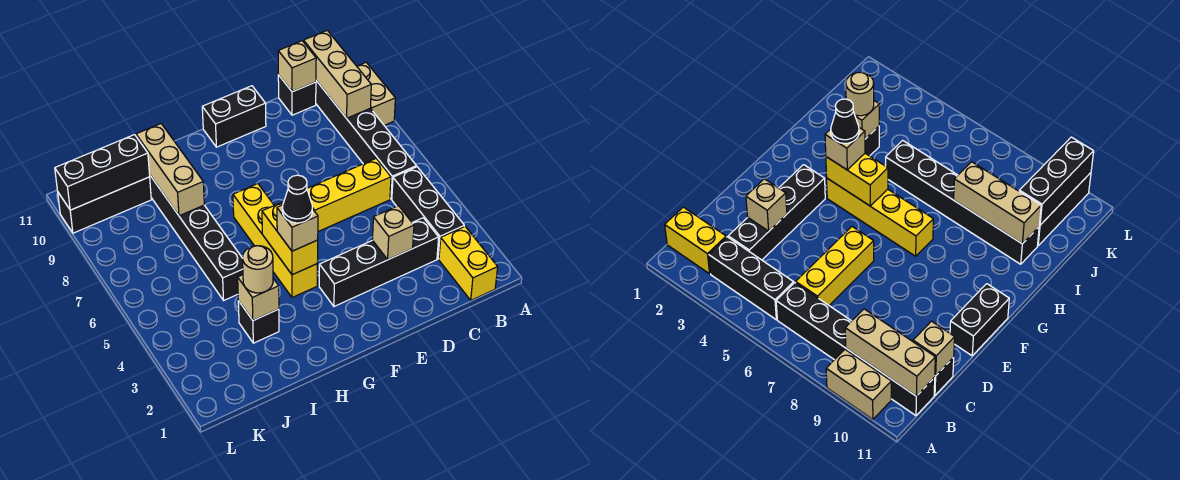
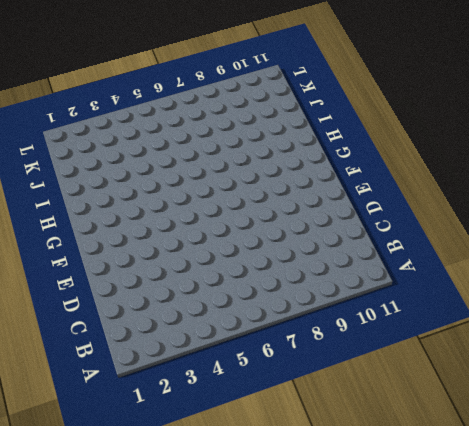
none -> tan 1x2 brick [357,63,395,125]
none -> yellow 1x2 brick [439,227,498,300]
none -> black 1x3 brick [392,167,464,259]

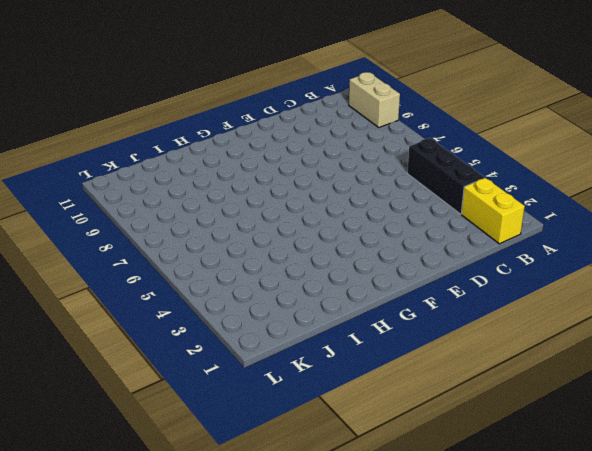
none -> black 1x6 brick [316,81,416,199]
none -> black 1x4 brick [319,218,439,306]
none -> yellow 1x3 brick [307,159,391,231]

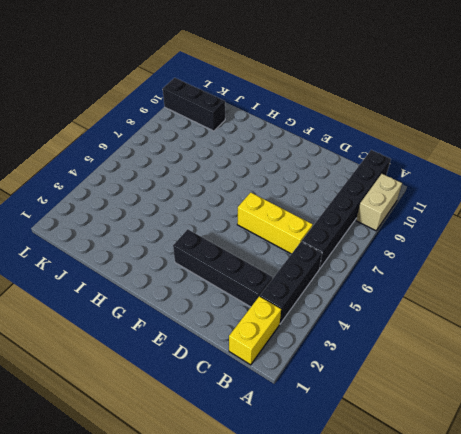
none -> black 1x1 brick [278,75,316,115]
none -> black 1x2 brick [202,86,266,147]
none -> yellow 1x4 brick [233,184,317,297]

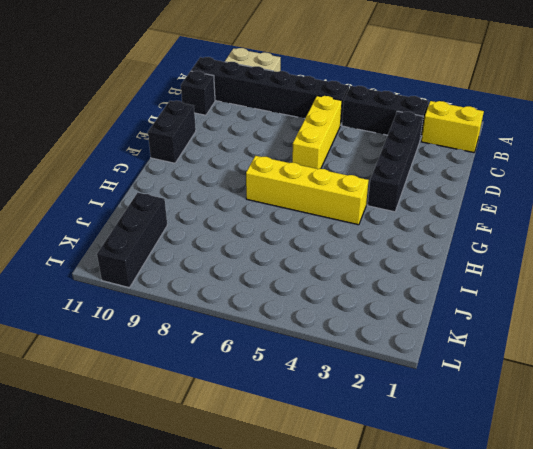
none -> black 1x1 brick [238,301,279,343]
none -> black 1x6 brick [150,176,243,300]
none -> tan 1x3 brick [304,30,371,118]

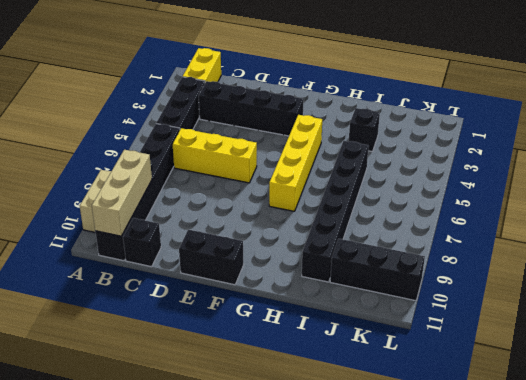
none -> tan 1x1 brick [278,41,316,92]
none -> tan 1x1 brick [373,206,414,259]
none -> yellow 1x2 brick [262,202,318,275]

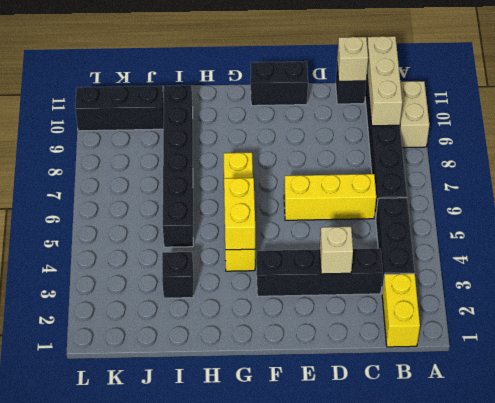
none -> tan 1x1 brick [238,275,279,320]
none -> tan 1x3 brick [136,124,204,216]
none -> black 1x3 brick [55,135,150,210]

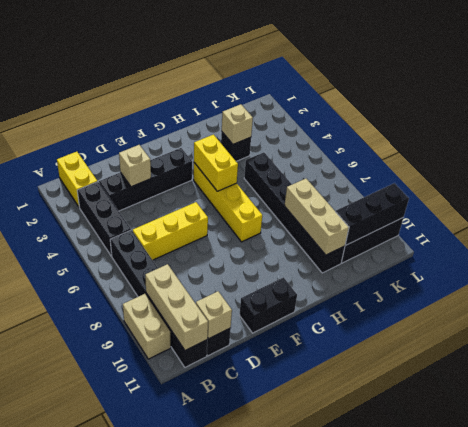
none -> tan 1x1 brick [277,205,318,251]
none -> tan 1x1 round brick [243,246,273,293]
none -> black 1x1 cone [283,175,312,223]

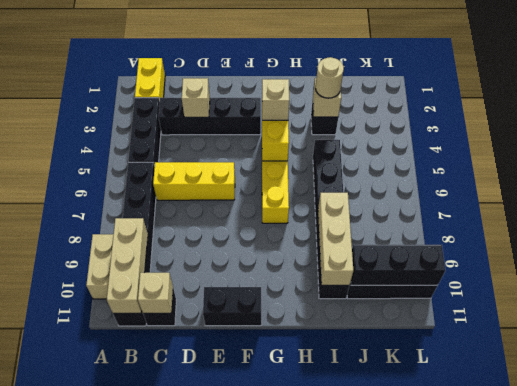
none -> black 1x1 cone [283,175,312,223]

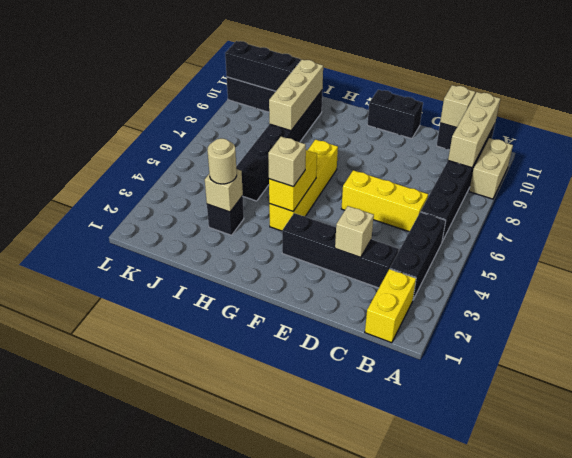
none -> black 1x1 cone [283,175,312,223]

